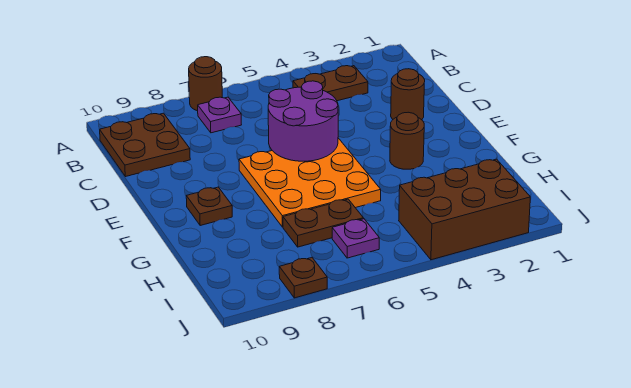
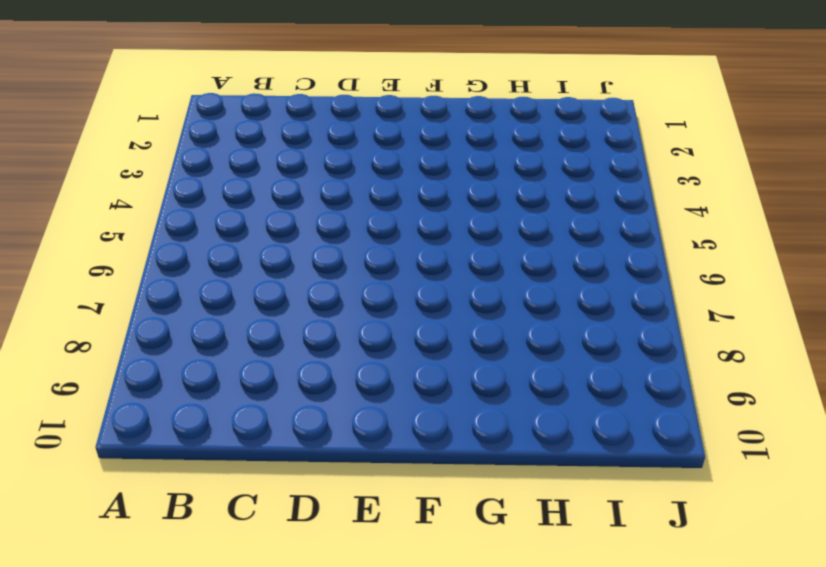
none -> brown 1x1 round brick [189,57,222,111]
none -> brown 1x2 plate [293,66,368,101]
none -> purple 1x1 plate [198,97,241,133]

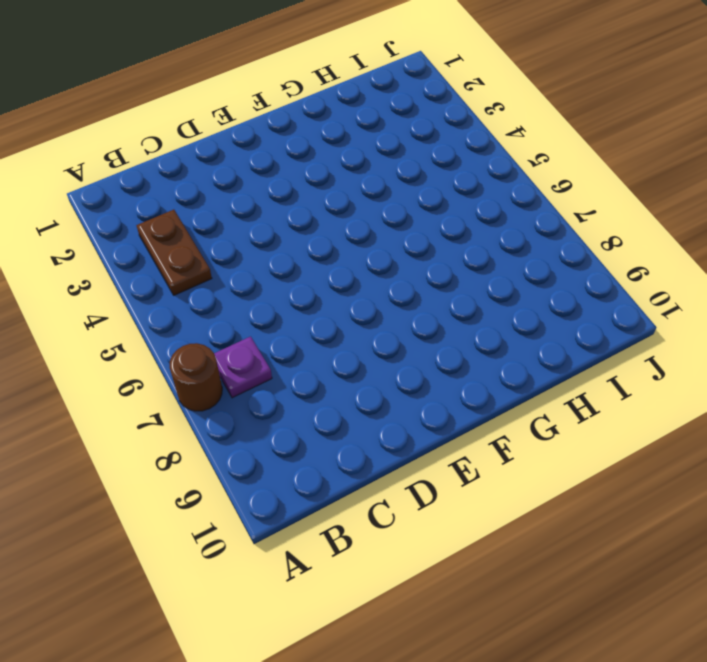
none -> brown 2x2 plate [100,113,190,177]
none -> brown 1x1 round brick [391,69,425,120]
none -> orange 3x3 plate [239,138,381,227]

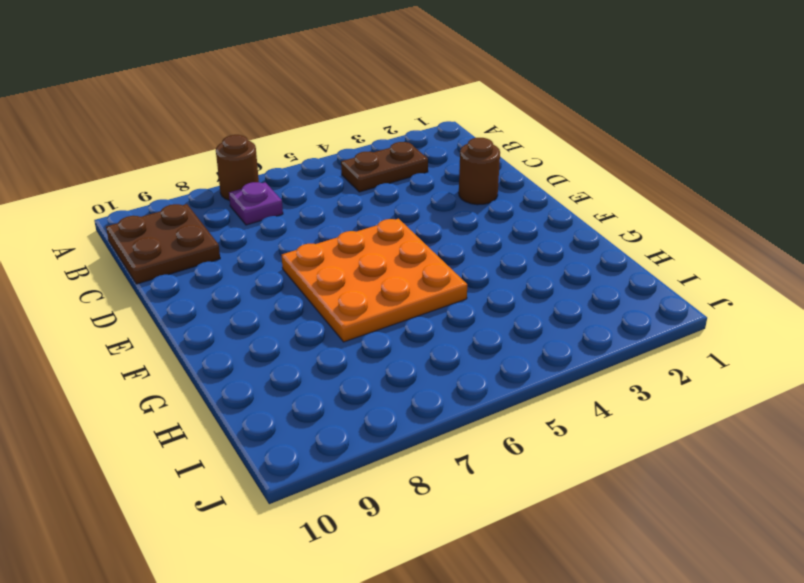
none -> brown 1x1 round brick [390,112,424,169]
none -> brown 1x1 plate [186,187,232,225]
none -> brown 1x2 plate [283,199,363,247]

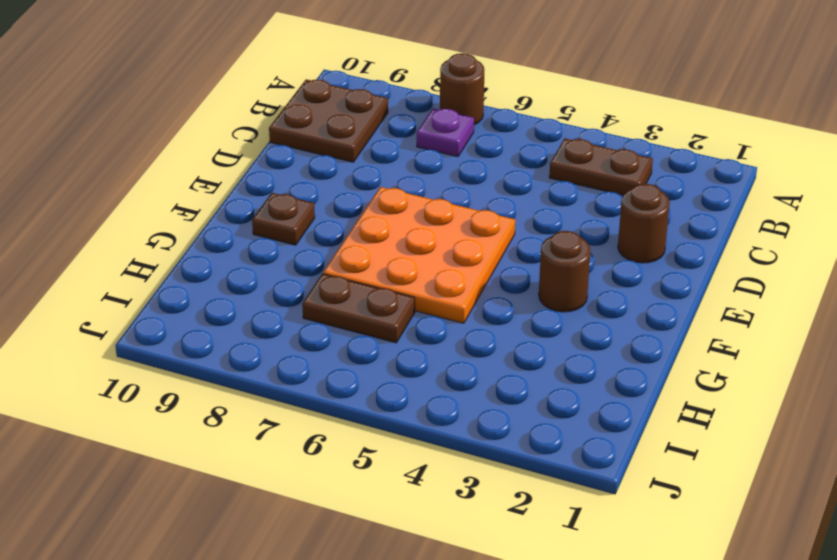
none -> brown 2x3 brick [399,159,530,260]
none -> purple 1x1 plate [332,219,379,258]
none -> brown 1x1 plate [279,258,327,298]

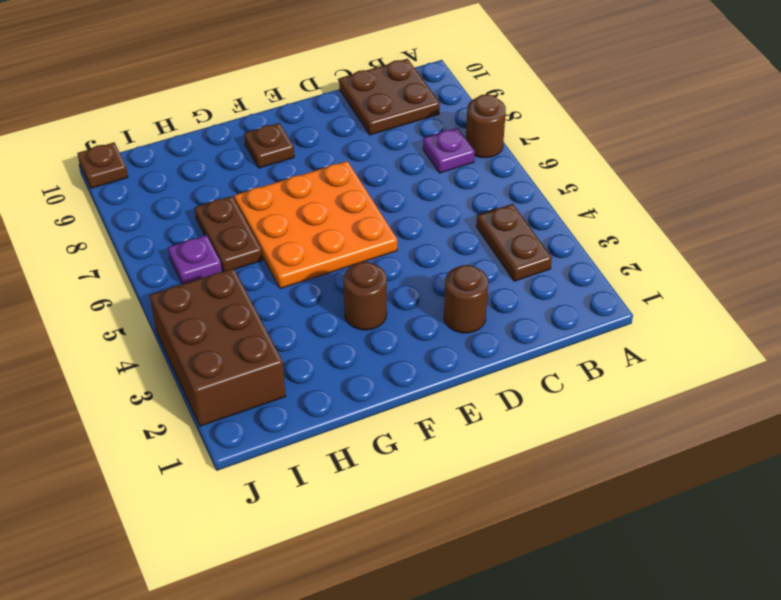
brown 1x1 plate [77,143,128,188] -> brown 1x1 plate moved to [279,258,327,298]
none -> purple 2x2 round brick [268,81,338,161]

